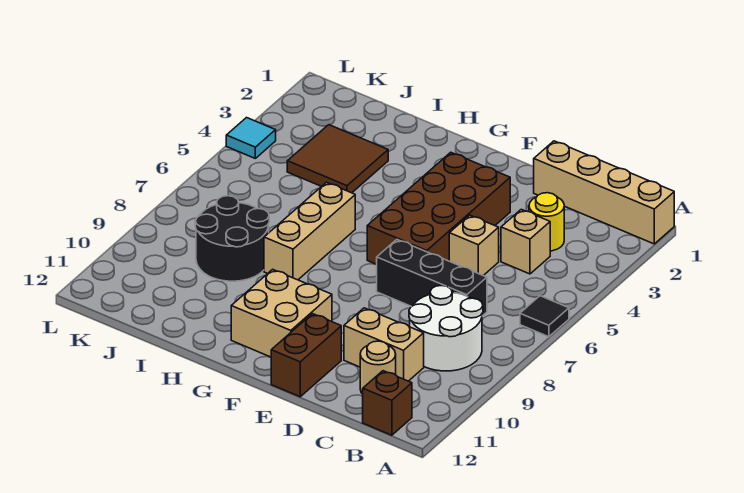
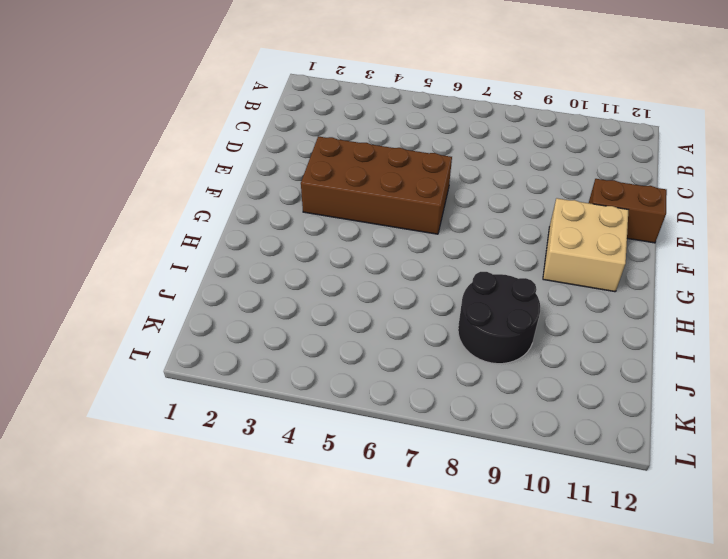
none -> tan 1x4 brick [534,141,674,244]
none -> black 1x1 tile [520,296,569,337]
none -> white 2x2 round brick [409,286,483,371]

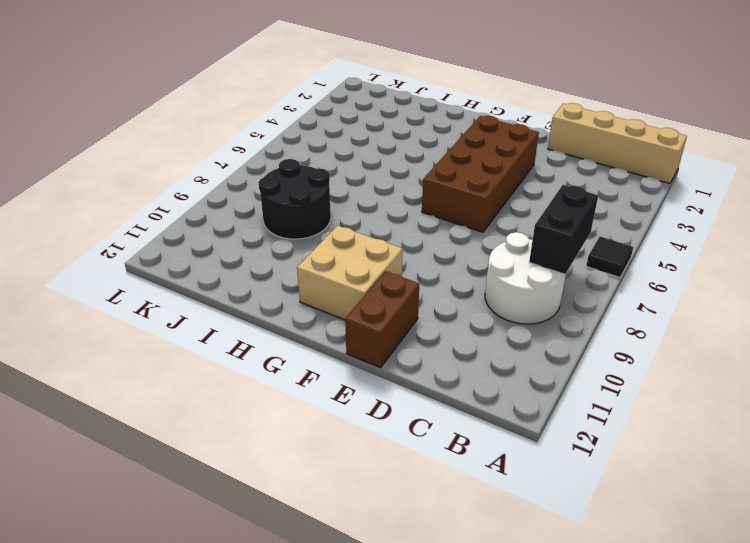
black 1x2 brick [529,185,598,274] -> none
none -> brown 1x1 brick [363,371,412,435]
none -> yellow 1x1 round brick [529,193,564,251]
none -> tan 1x1 brick [501,209,550,274]

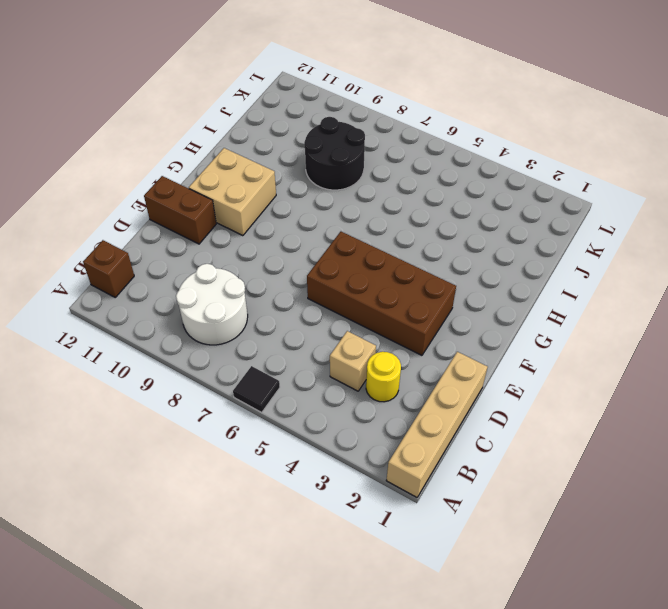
none -> black 1x3 brick [376,240,487,316]
none -> tan 1x2 brick [344,308,424,381]
none -> tan 1x1 round brick [360,341,396,394]

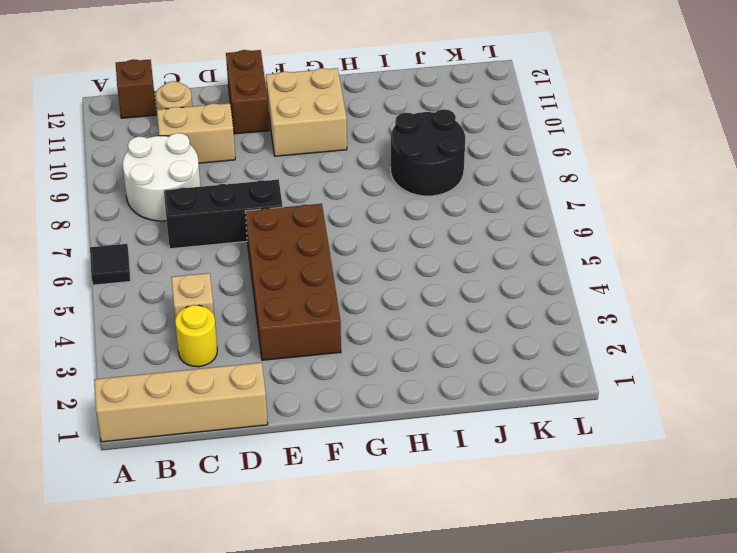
none -> tan 1x1 brick [449,215,499,276]
none -> tan 1x3 brick [264,182,355,280]
none -> brown 2x2 tile [287,125,388,193]

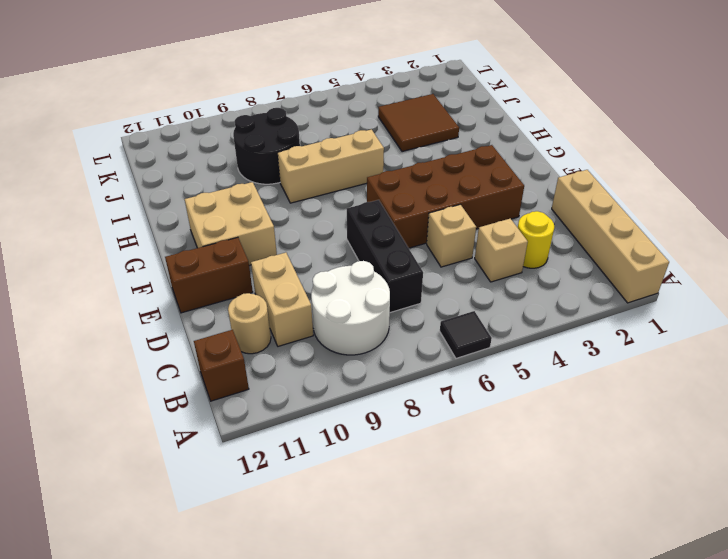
none -> cyan 1x1 tile [226,118,276,158]

